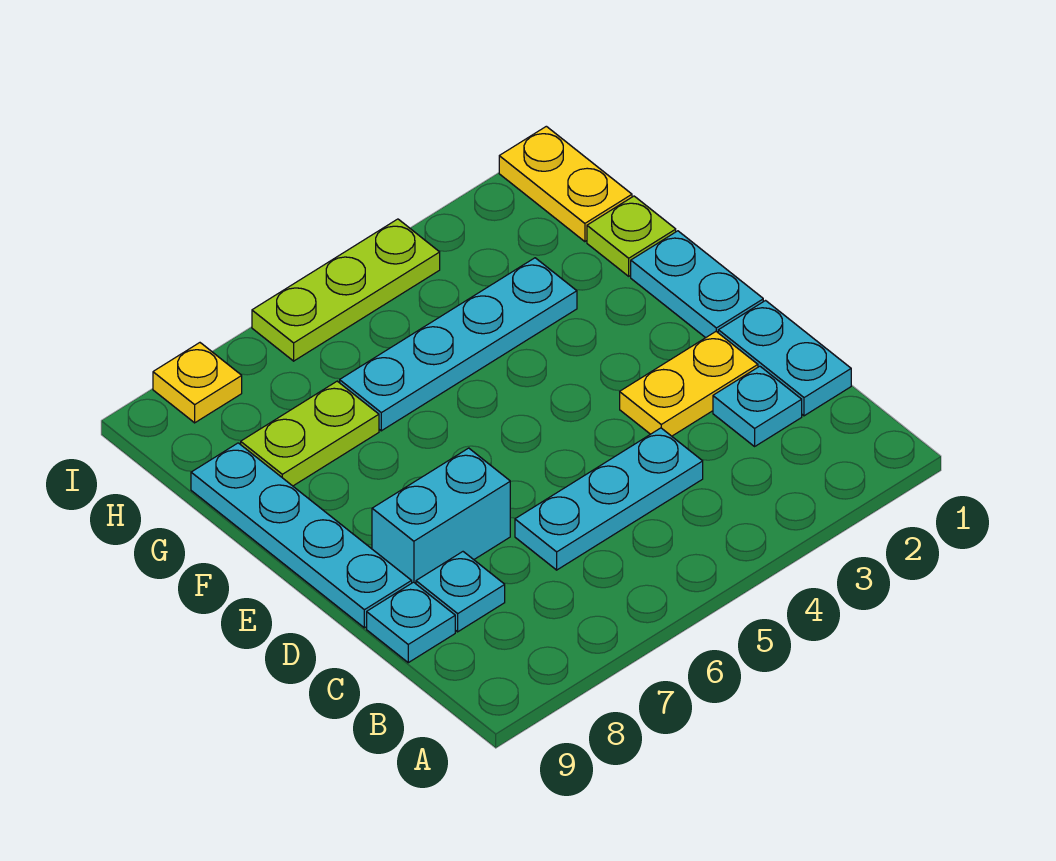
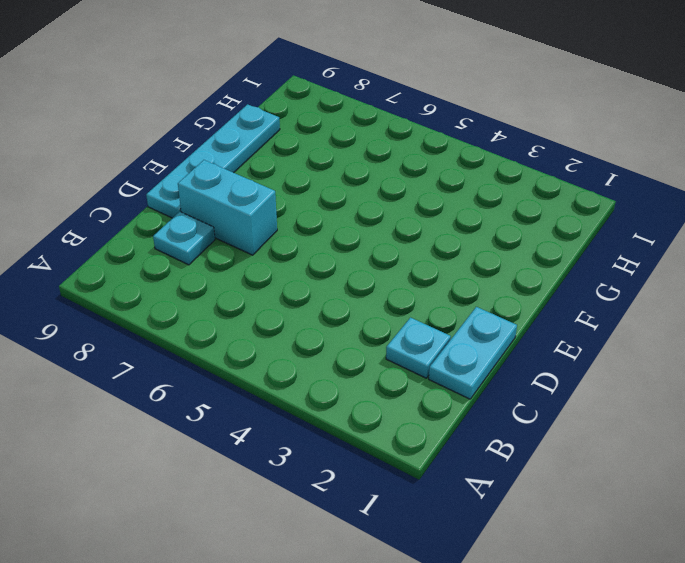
none -> cyan 1x3 plate [515,428,703,570]
none -> cyan 1x1 plate [367,582,455,663]
none -> yellow 1x2 plate [620,332,758,436]

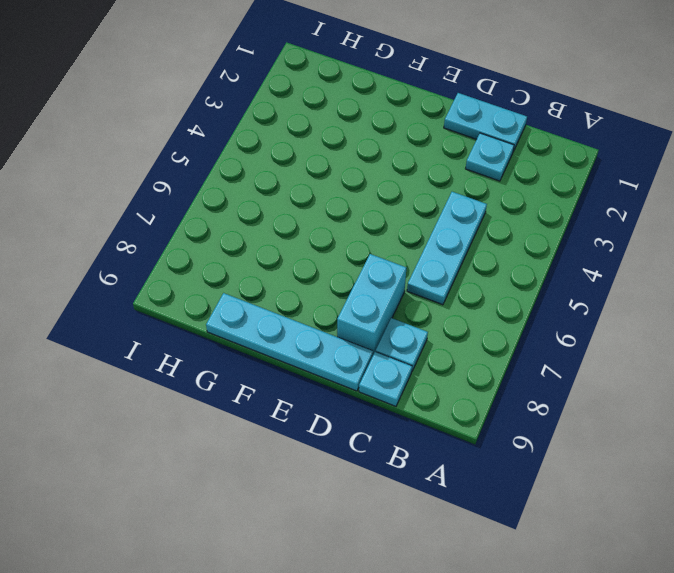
none -> yellow 1x2 plate [620,332,758,436]
none -> cyan 1x2 plate [631,231,763,338]
none -> lime 1x1 plate [587,196,676,276]

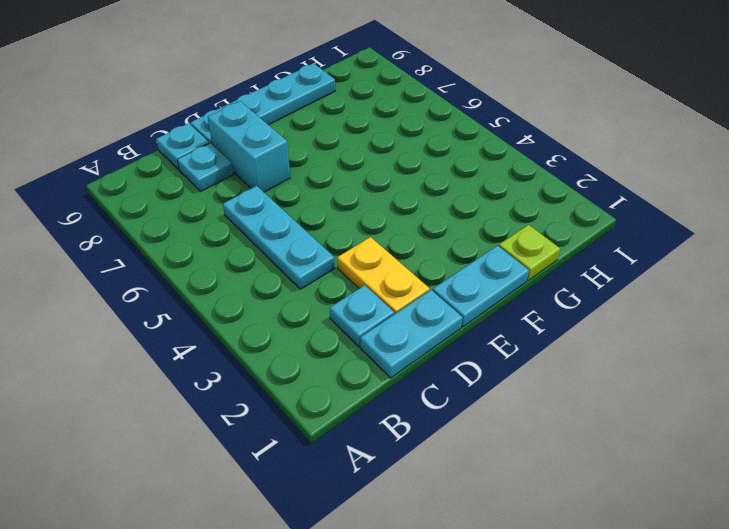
none -> cyan 1x4 plate [340,258,577,431]
none -> lime 1x2 plate [241,381,379,486]
none -> yellow 1x2 plate [499,126,632,242]

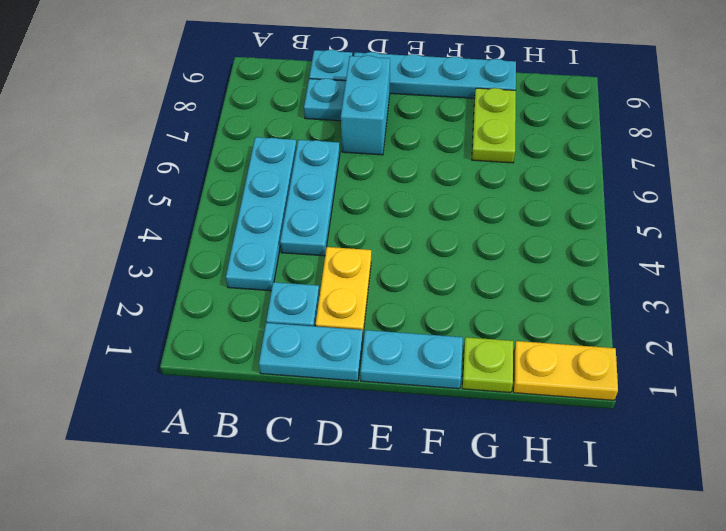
cyan 1x4 plate [226,137,297,291] -> cyan 1x4 plate moved to [340,258,577,431]
none -> lime 1x3 plate [252,219,440,361]
none -> yellow 1x1 plate [153,343,242,423]

